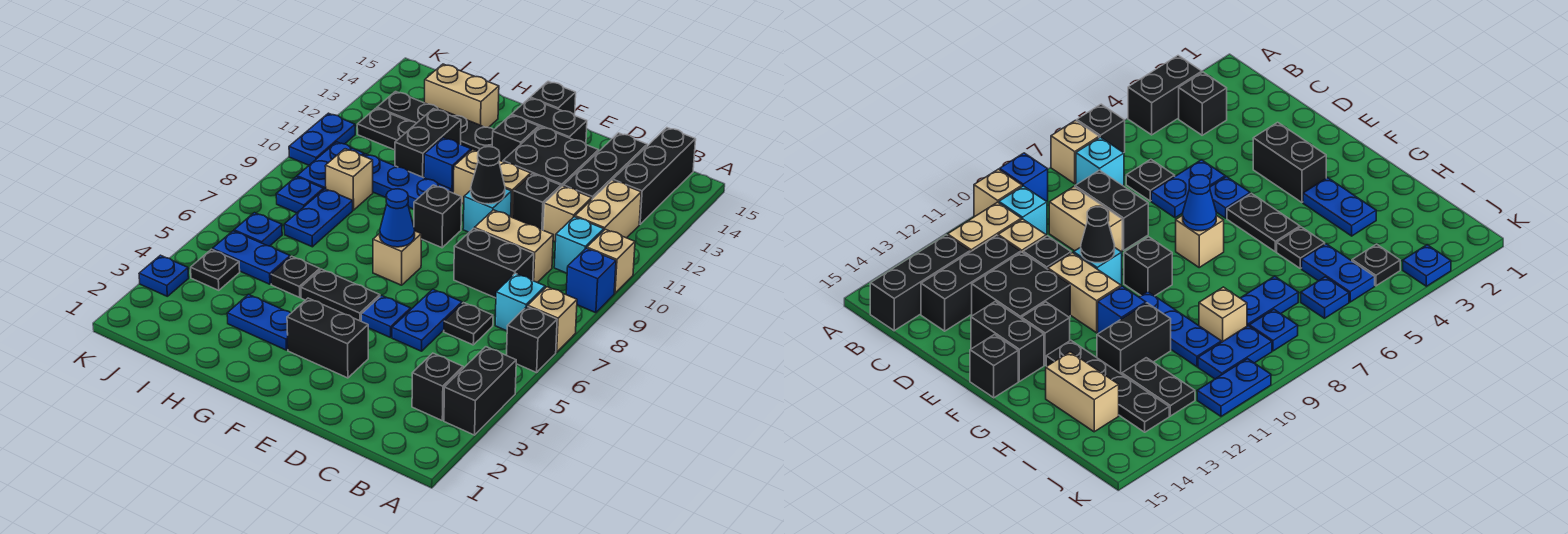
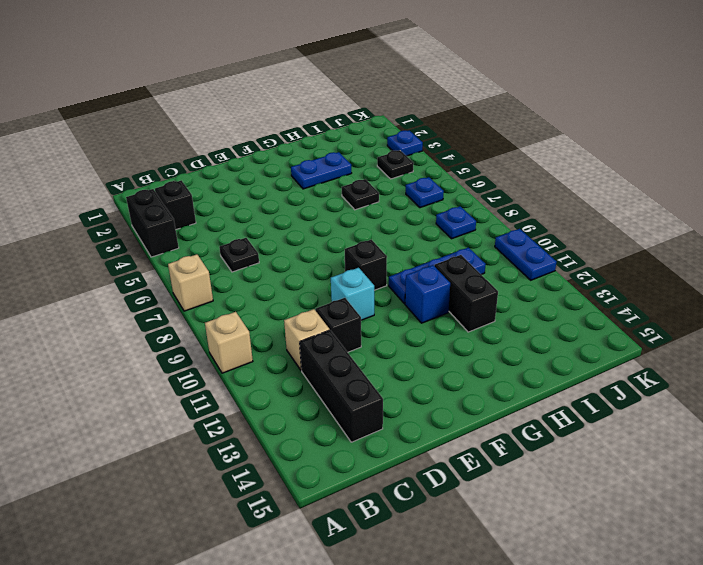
none -> black 1x1 brick [507,306,557,372]
none -> blue 1x1 brick [566,248,616,313]
none -> cyan 1x1 brick [495,273,545,331]
none -> cyan 1x1 brick [554,217,604,273]

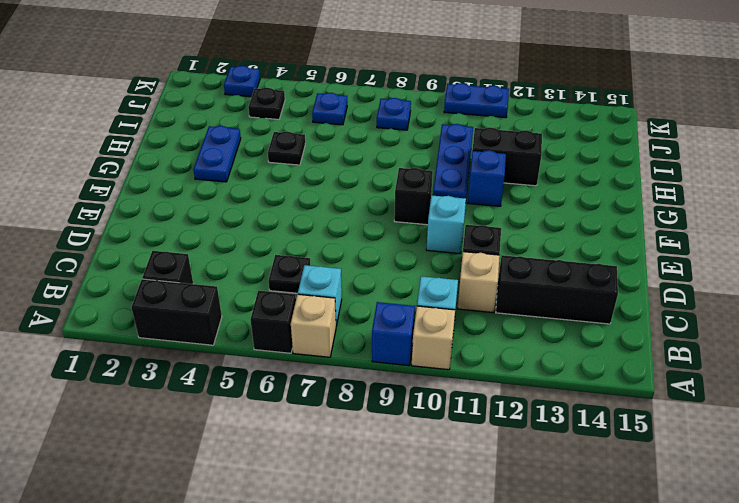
none -> tan 1x2 brick [575,180,641,238]
none -> black 1x3 brick [613,128,696,224]
none -> black 1x2 brick [454,228,534,298]
none -> tan 1x2 brick [474,210,553,283]

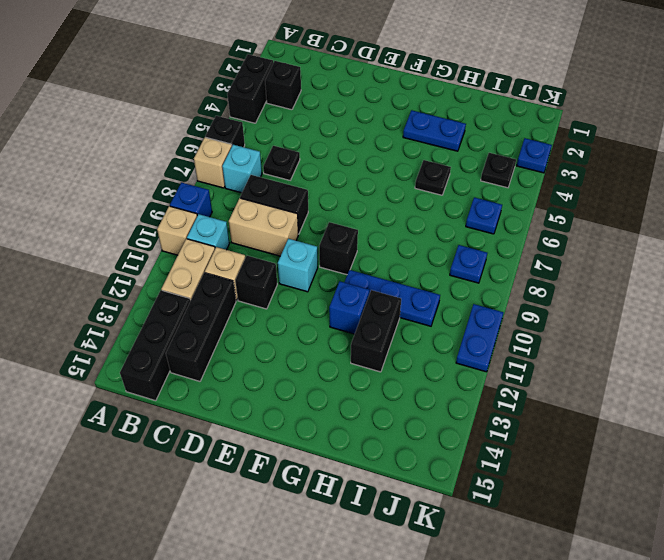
none -> blue 1x2 plate [392,289,462,351]
none -> black 2x2 brick [503,127,599,187]
none -> black 1x2 brick [287,298,368,378]
none -> blue 1x1 plate [361,295,411,338]

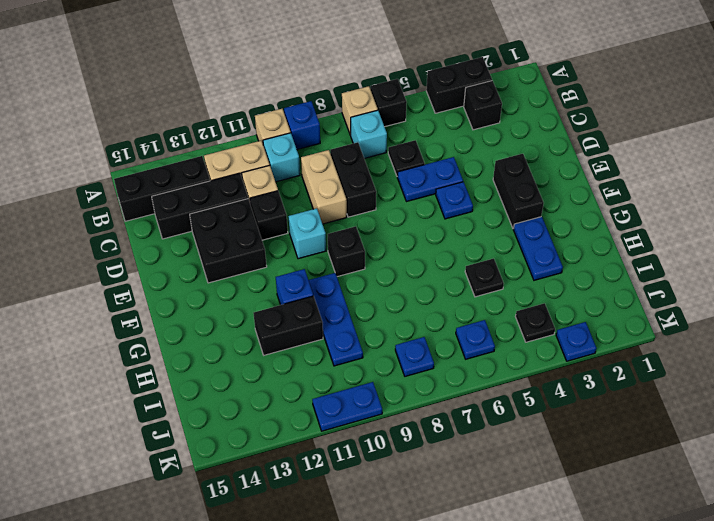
none -> tan 1x2 brick [453,150,531,218]
none -> black 1x2 brick [512,98,587,144]
none -> black 1x2 plate [301,269,380,321]
none -> tan 1x1 brick [373,231,421,285]

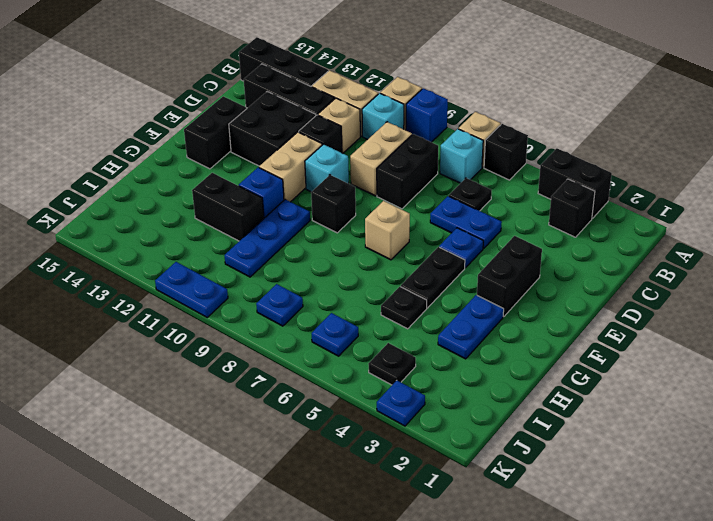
none -> black 1x1 brick [492,115,539,162]
none -> black 1x1 brick [530,81,576,116]
none -> black 1x4 plate [377,92,494,151]
none -> tan 1x2 brick [425,64,499,128]

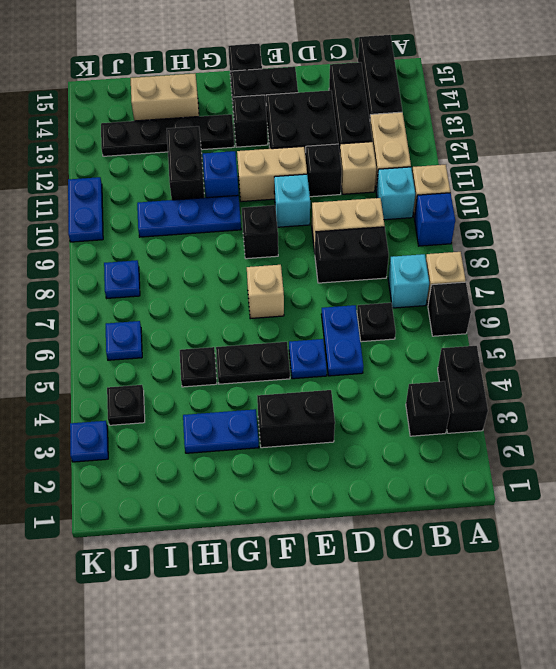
none -> blue 1x2 plate [212,231,290,284]
none -> blue 1x2 plate [284,189,353,247]
none -> tan 1x1 brick [325,149,373,210]
none -> black 1x2 plate [357,108,416,150]

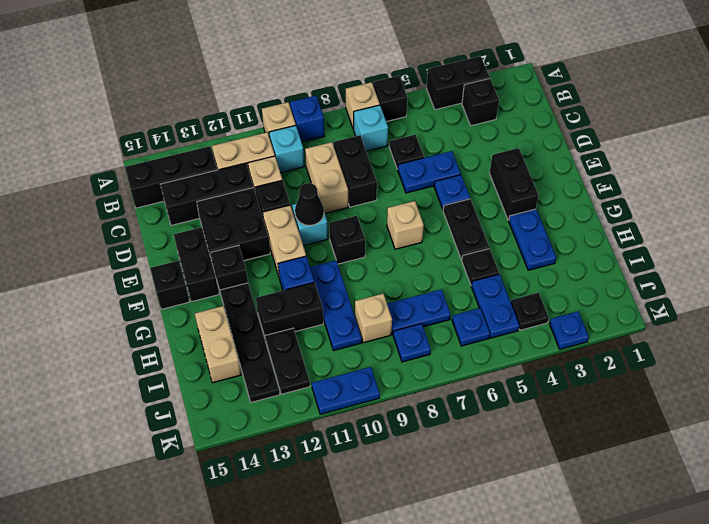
none -> blue 1x2 plate [297,142,364,189]
none -> blue 1x1 cone [380,189,415,247]

